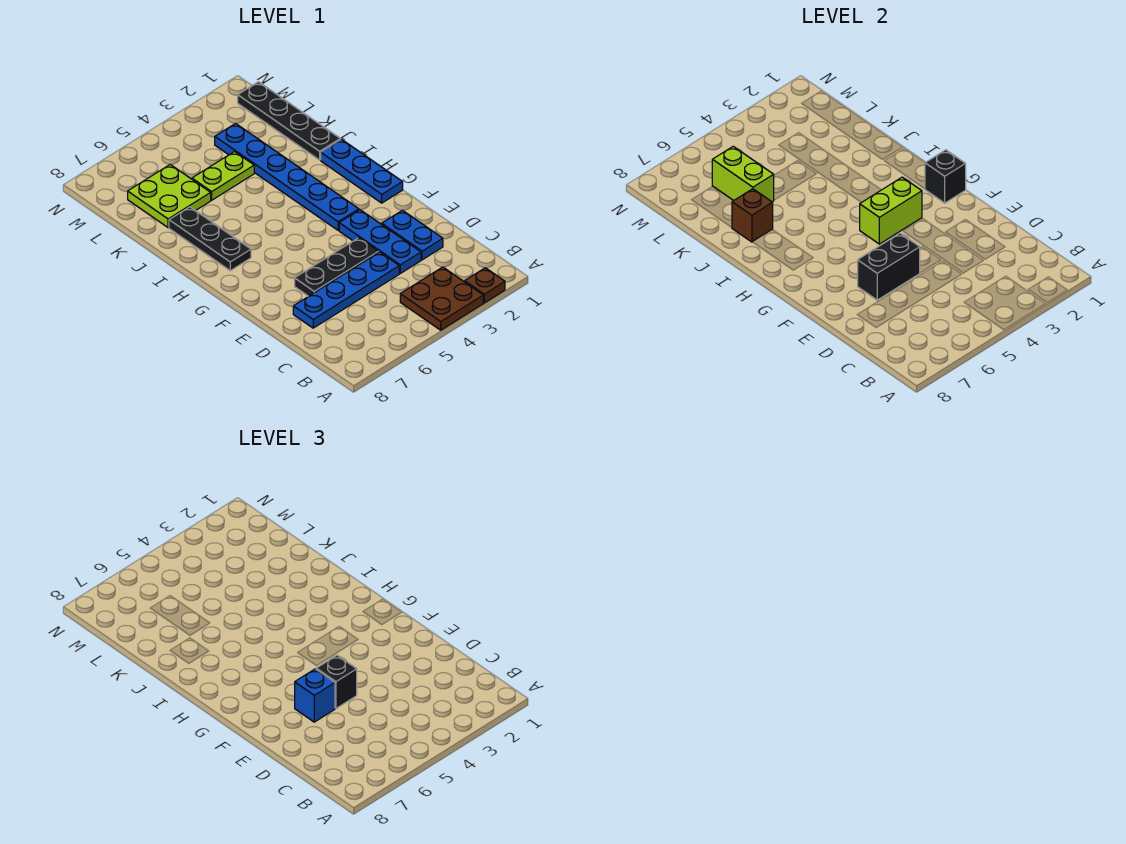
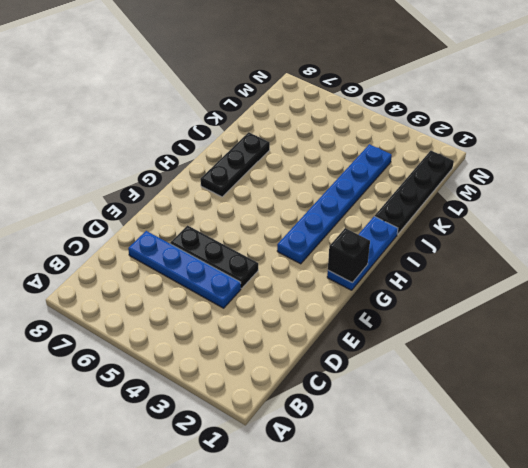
none -> brown 1x1 plate [465,268,505,303]
none -> brown 2x2 plate [400,267,483,330]
none -> blue 1x2 plate [382,210,443,260]

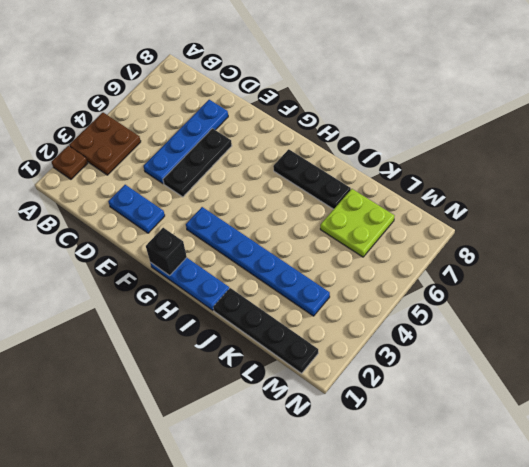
none -> blue 1x3 plate [339,210,421,273]
none -> lime 1x2 plate [192,152,254,200]
none -> black 1x2 brick [858,233,920,300]

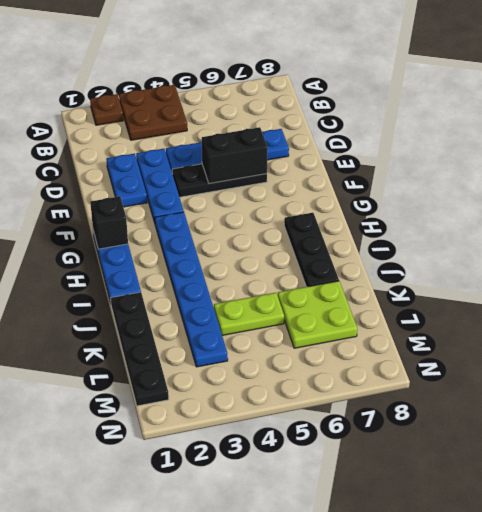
none -> lime 1x2 brick [860,177,922,244]
none -> brown 1x1 brick [732,189,773,242]
none -> lime 1x2 brick [712,146,774,202]

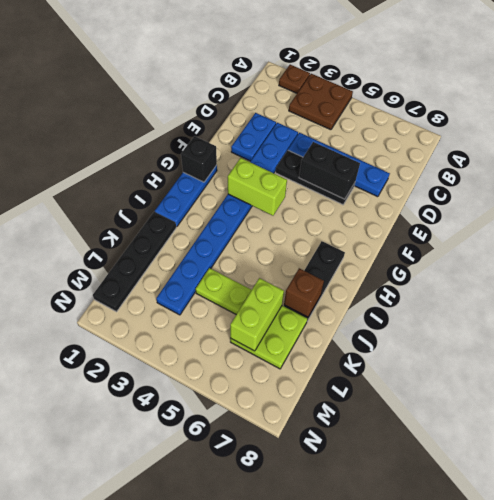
none -> black 1x1 brick [316,655,357,708]
none -> blue 1x1 brick [295,669,335,722]

